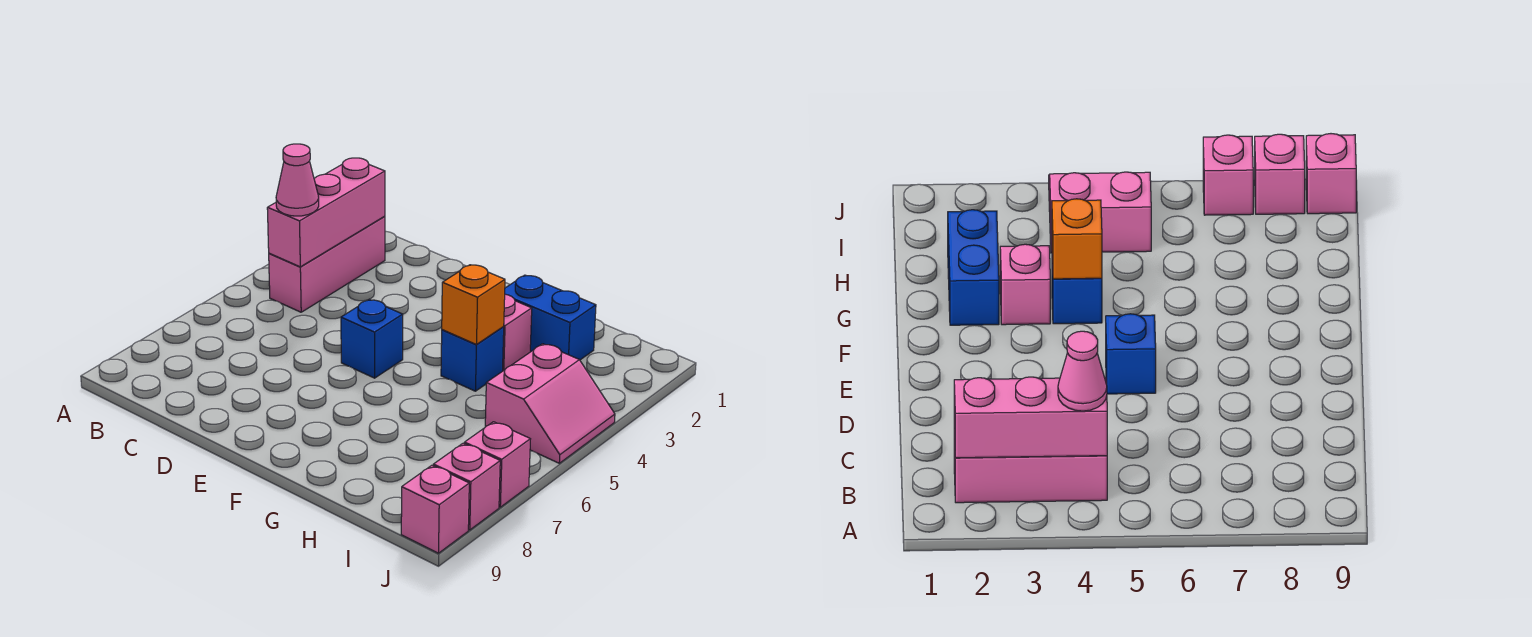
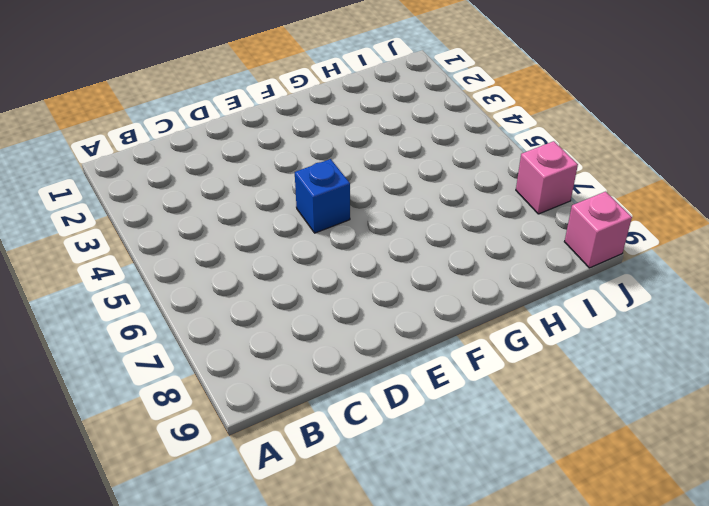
none -> pink 1x3 brick [269,216,385,312]
none -> blue 1x2 brick [505,275,596,360]
none -> pink 1x1 brick [503,294,532,371]

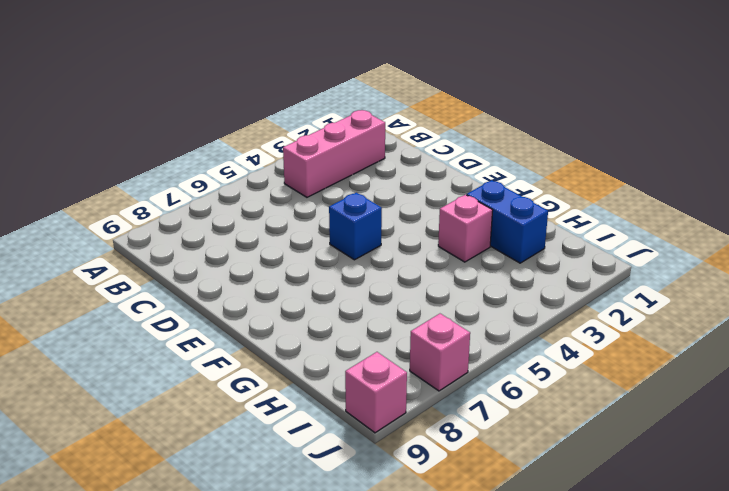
none -> blue 1x1 brick [441,327,504,391]
none -> pink 2x2 slope [485,344,615,463]
none -> pink 1x1 brick [433,443,500,530]

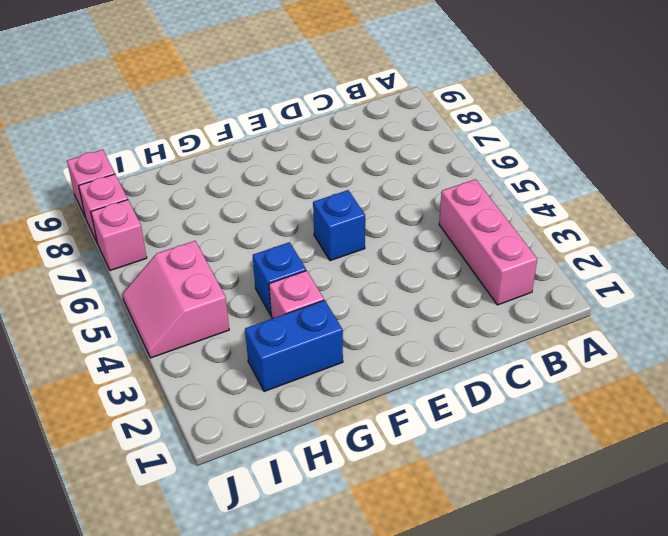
none -> pink 1x3 brick [267,158,385,267]
none -> orange 1x1 brick [442,265,505,344]
none -> pink 1x1 cone [276,144,319,216]

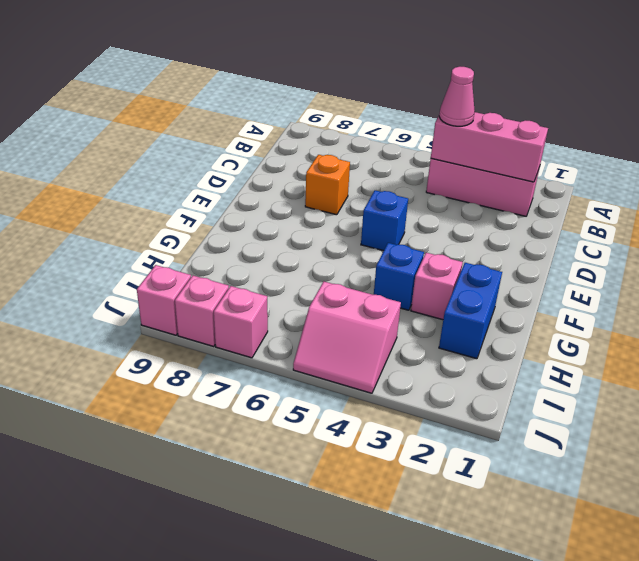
orange 1x1 brick [305,155,350,215] -> orange 1x1 brick moved to [442,265,505,344]

